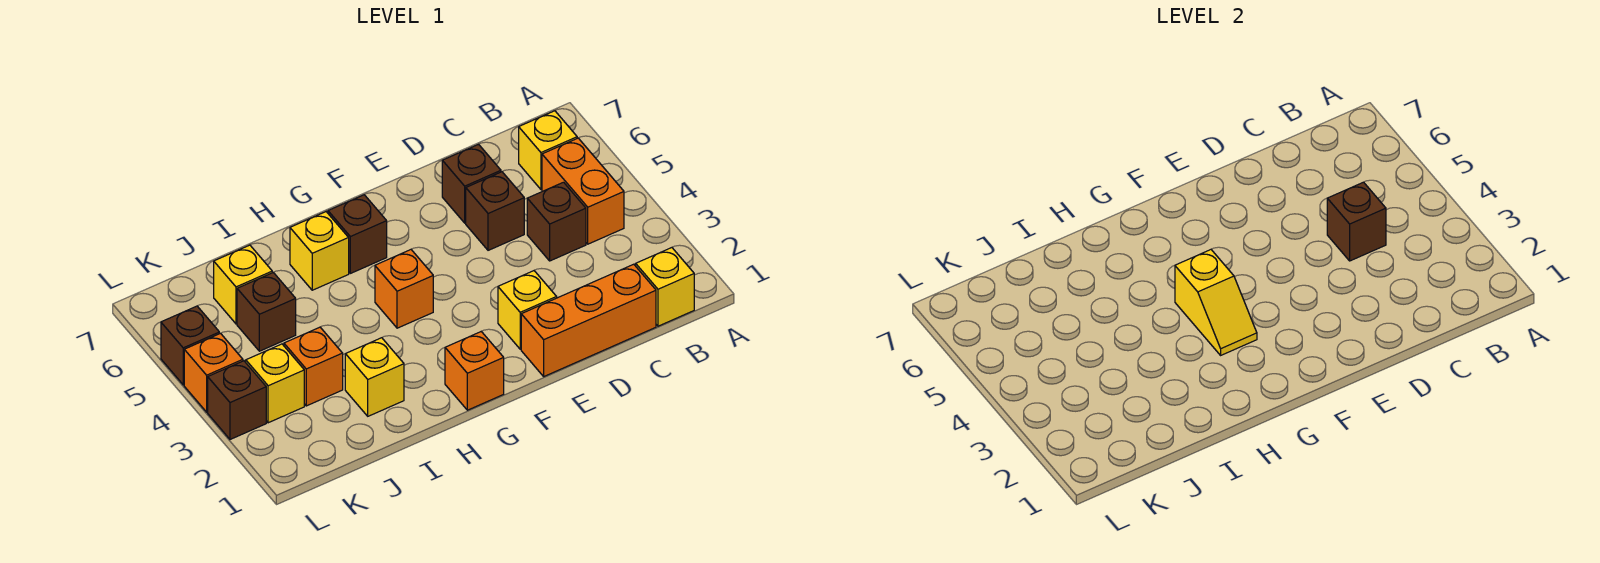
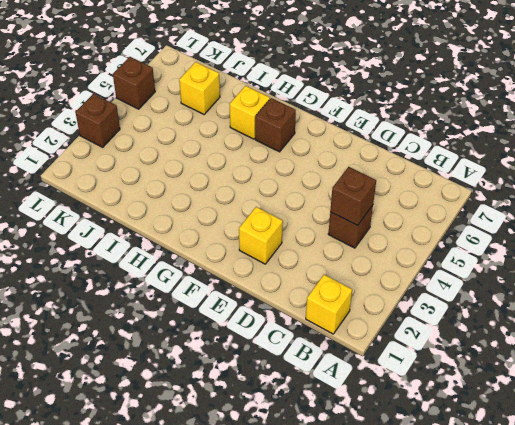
none -> orange 1x2 brick [542,138,624,244]
none -> yellow 1x1 brick [519,111,577,189]
none -> orange 1x3 brick [521,264,656,376]

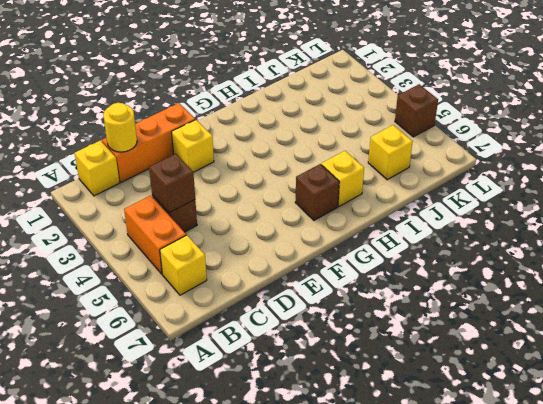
yellow 1x1 round brick [103,103,137,152] -> none
none -> brown 1x1 brick [466,172,524,250]
none -> brown 1x1 brick [442,144,501,223]
none -> orange 1x1 brick [445,332,504,410]

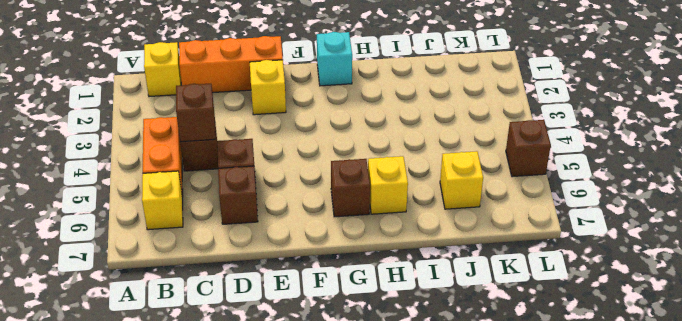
cyan 1x1 brick [317,32,352,86] -> orange 1x1 brick [445,332,504,410]
none -> orange 1x1 brick [375,250,433,328]
none -> yellow 1x1 brick [345,338,404,416]
none -> orange 1x1 brick [284,327,343,406]

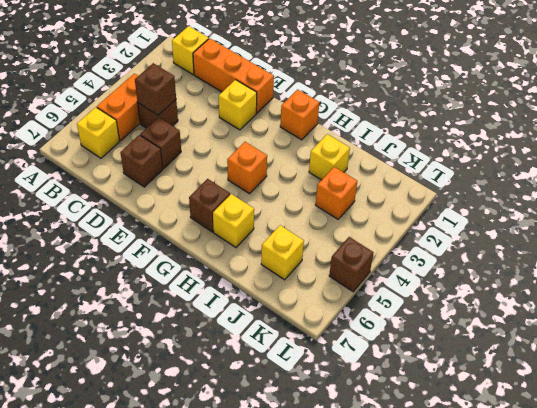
none -> brown 1x1 brick [237,272,296,351]
none -> yellow 1x1 brick [246,344,304,423]
none -> brown 1x1 brick [208,361,266,439]

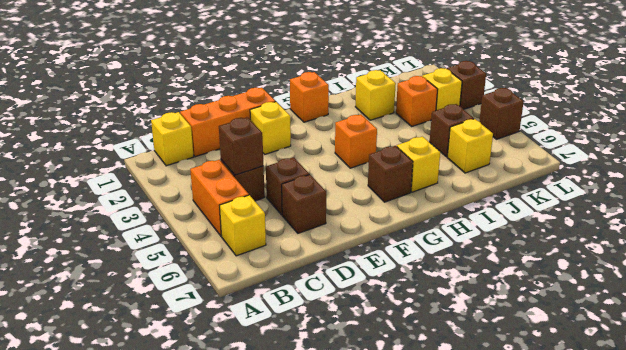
none -> orange 1x1 brick [184,333,243,412]
none -> yellow 1x2 slope [1175,250,1257,355]

